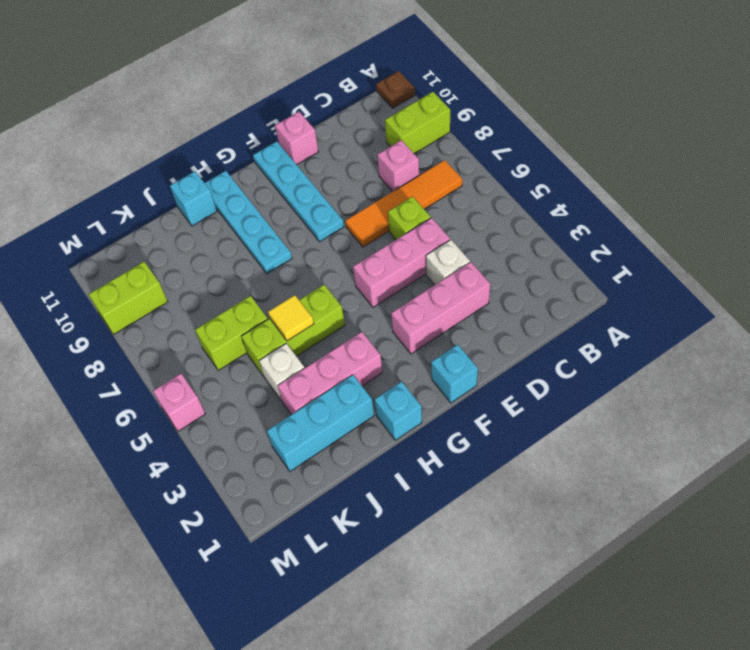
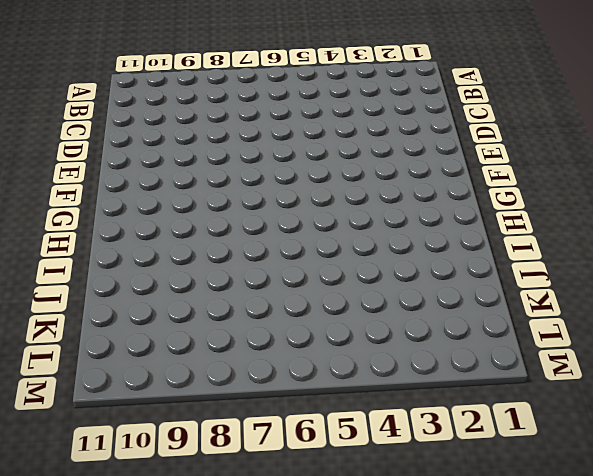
none -> lime 1x2 brick [385,92,450,154]
none -> brown 1x1 plate [376,71,415,108]
none -> orange 1x4 tile [345,160,462,247]

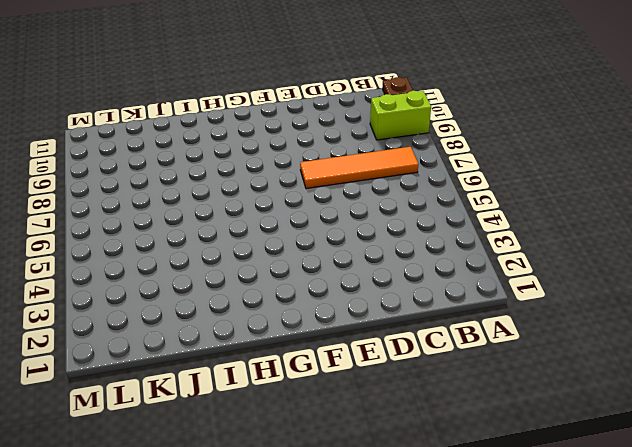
none -> pink 1x1 brick [377,140,419,192]
none -> pink 1x3 brick [391,262,490,354]
none -> white 1x1 brick [426,240,470,285]

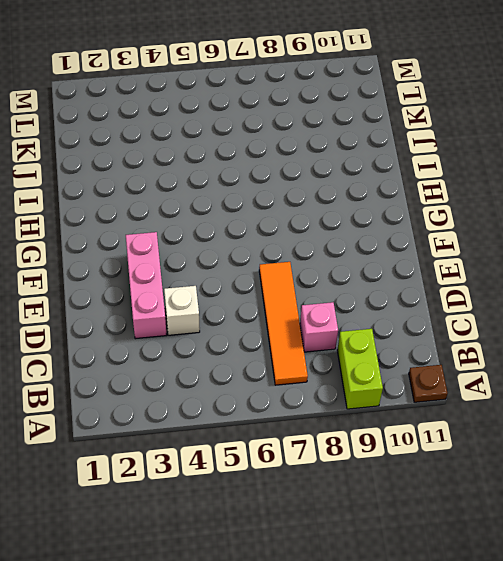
none -> pink 1x3 brick [353,218,450,307]
none -> lime 1x1 brick [388,197,431,240]
none -> pink 1x1 brick [275,112,318,165]

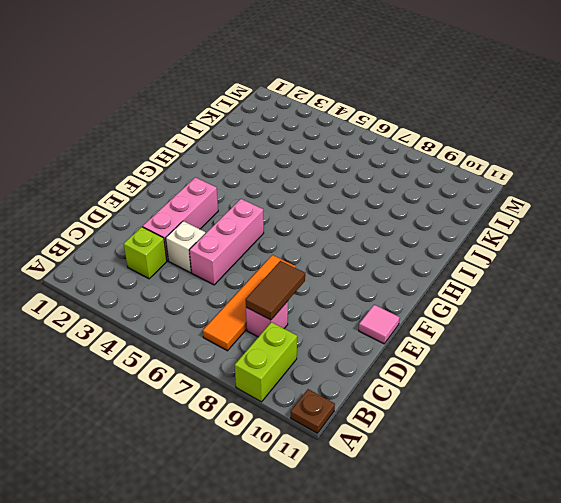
lime 1x1 brick [124,227,167,279] -> lime 1x1 brick moved to [388,197,431,240]
brown 1x2 tile [246,261,305,320] -> none
pink 1x1 tile [359,305,400,344] -> pink 1x1 brick [275,112,318,165]
none -> cyan 1x1 brick [431,345,478,403]
none -> cyan 1x4 plate [253,141,344,242]
none -> cyan 1x1 brick [374,382,422,440]

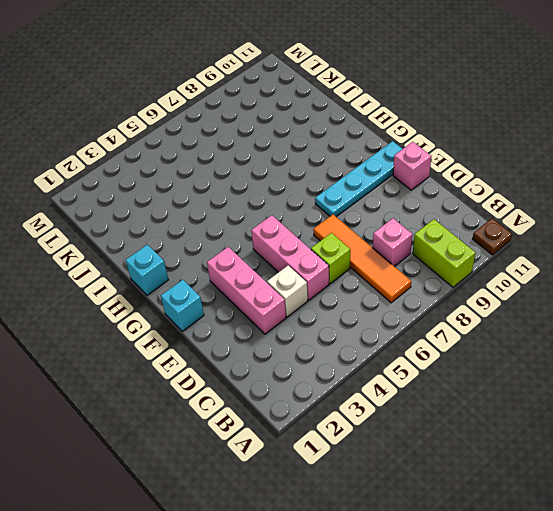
none -> pink 1x3 brick [278,332,382,415]
none -> lime 1x3 brick [241,285,345,376]
none -> cyan 1x4 plate [205,171,292,274]

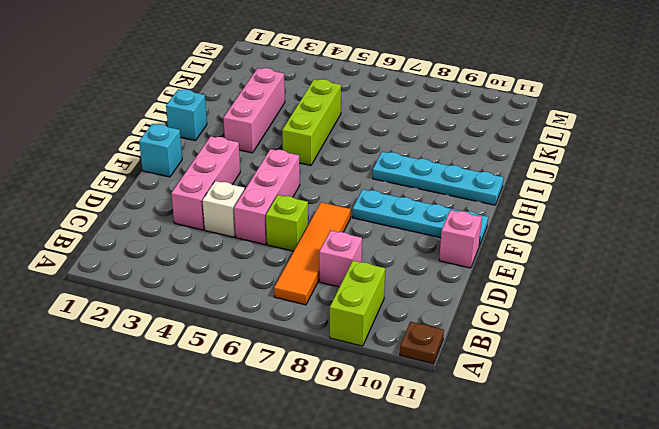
none -> cyan 1x3 brick [267,375,374,471]
none -> cyan 1x1 brick [170,171,217,226]
none -> white 1x1 brick [259,343,304,401]

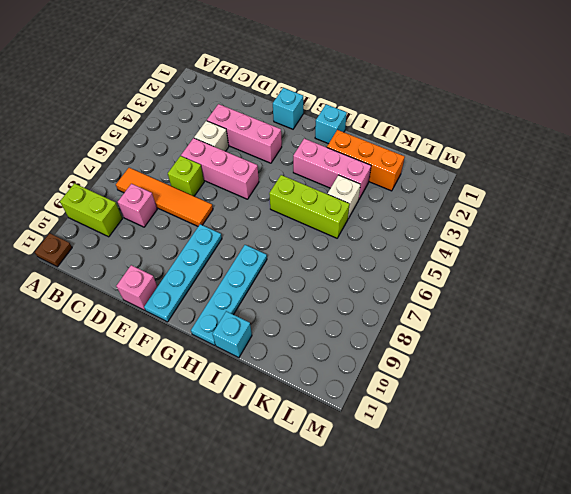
orange 1x3 brick [327,130,405,191] -> cyan 1x3 brick [267,375,374,471]
none -> lime 1x2 brick [195,296,268,370]
none -> lime 1x2 brick [89,262,168,335]
none -> pink 1x1 brick [153,374,205,431]

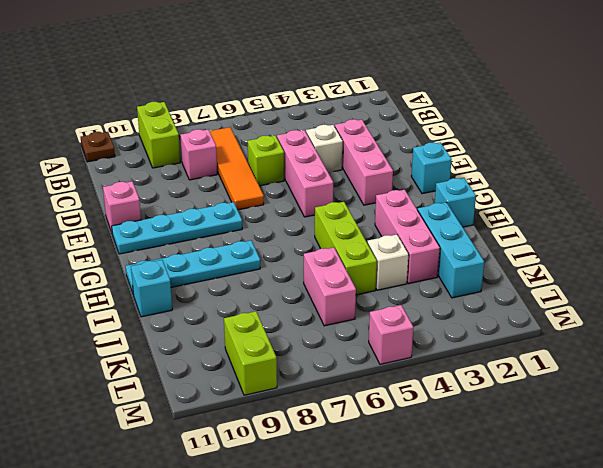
pink 1x2 brick [304,247,356,326] -> lime 1x2 brick [195,296,268,370]
none -> yellow 1x1 tile [268,295,314,341]

